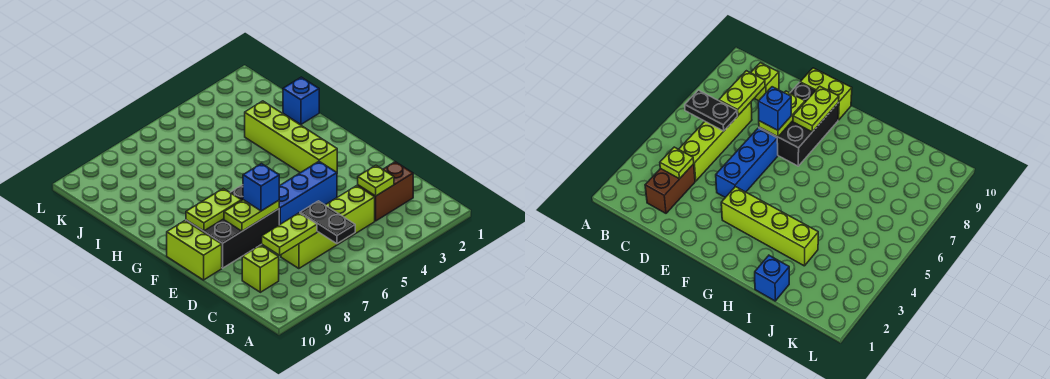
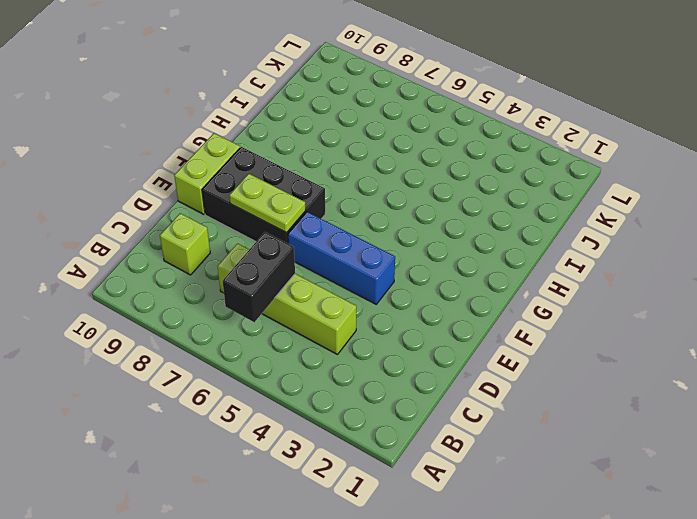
black 1x2 brick [223,232,295,322] -> black 1x2 plate [300,201,355,244]
none -> brown 1x2 brick [358,162,413,221]
none -> lime 1x4 brick [245,101,337,173]
none -> blue 1x1 brick [283,77,319,125]

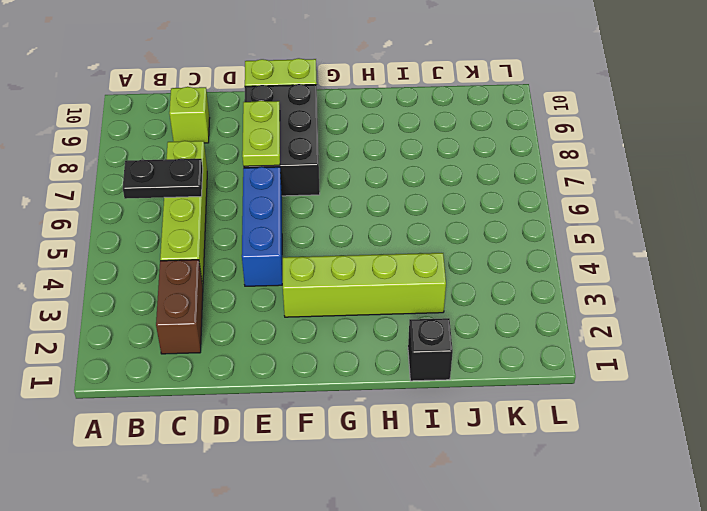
black 1x1 brick [408,318,453,381] -> blue 1x1 brick [283,77,319,125]
none -> lime 1x1 plate [358,165,394,196]
none -> lime 1x2 plate [262,213,317,255]
none -> lime 1x2 plate [186,188,241,231]

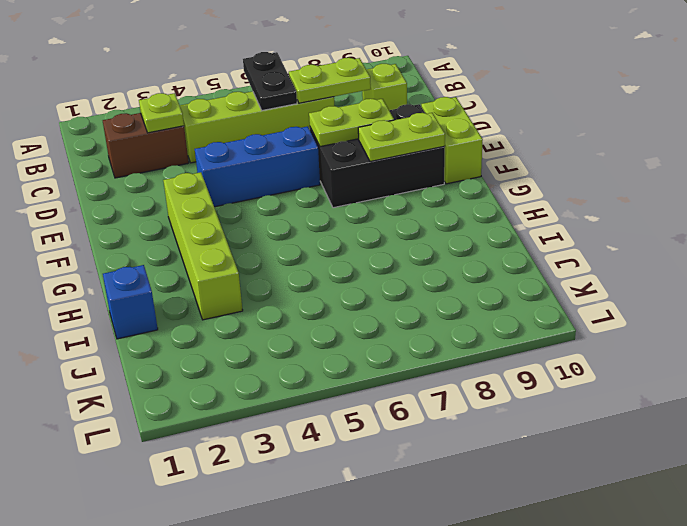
none -> blue 1x1 brick [243,164,279,211]

